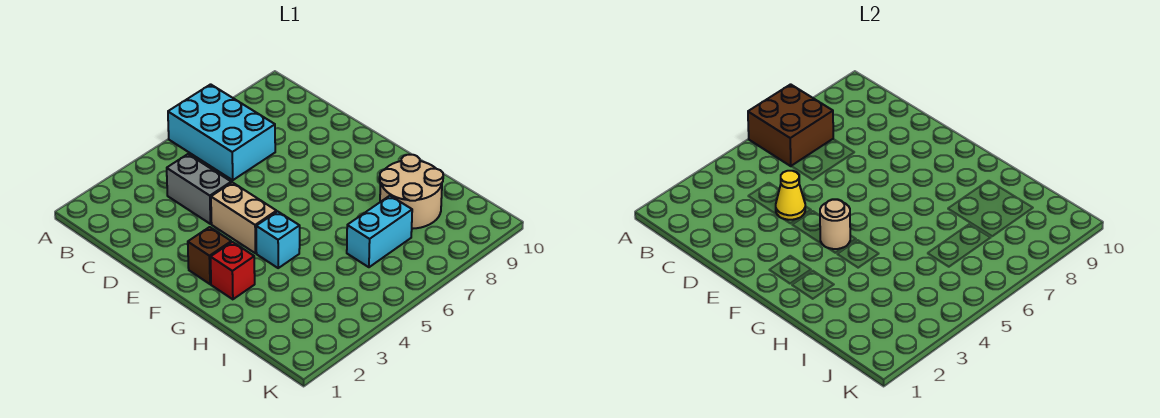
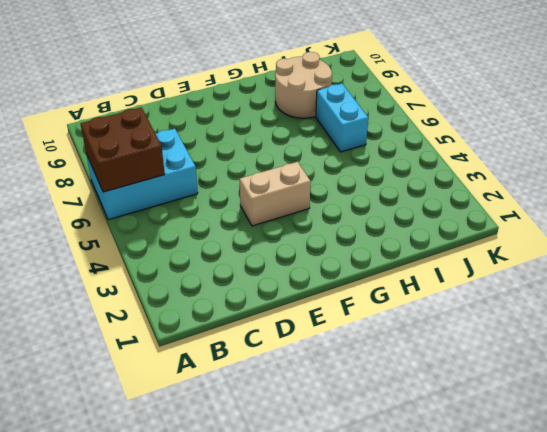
none -> grey 1x2 brick [167,154,231,224]
none -> brown 1x1 brick [188,227,231,284]

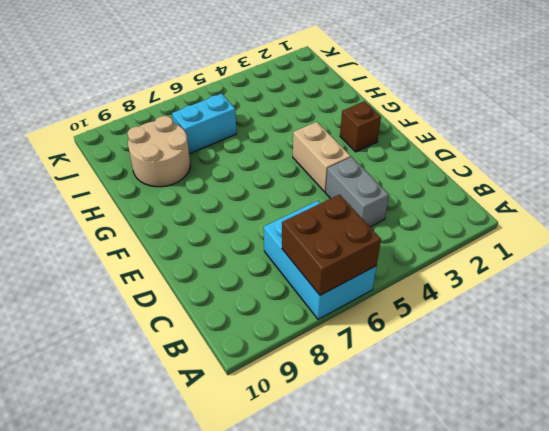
none -> red 1x1 brick [211,242,255,299]
none -> cyan 1x1 brick [256,211,300,268]

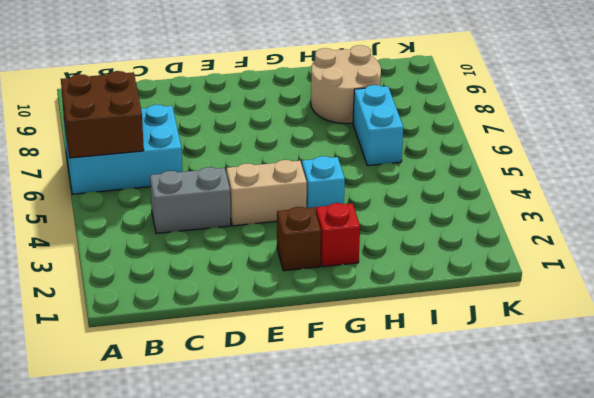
none -> yellow 1x1 cone [776,171,805,220]
none -> tan 1x1 round brick [820,200,850,249]

